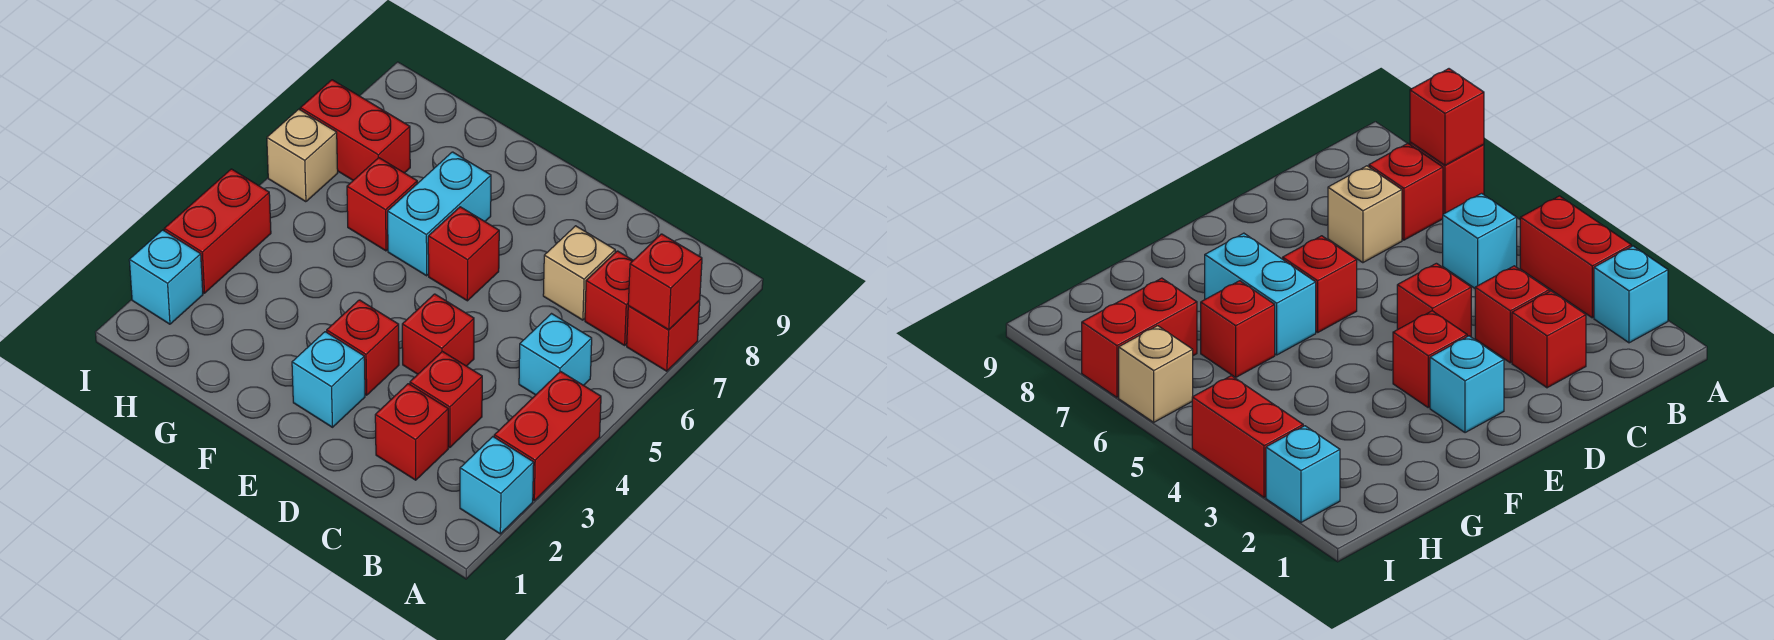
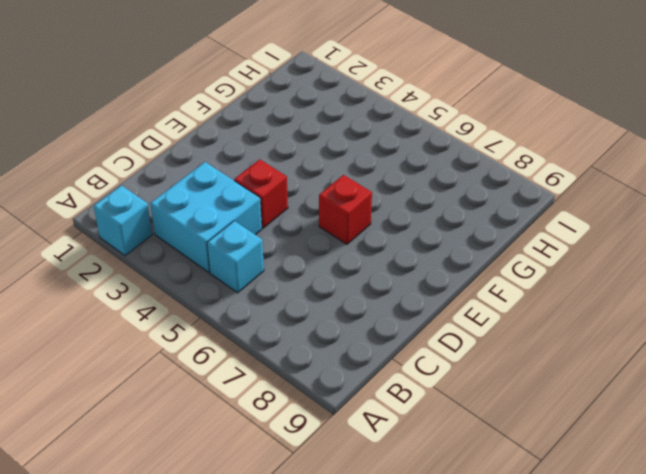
cyan 2x2 brick [150,162,262,272] -> red 1x1 brick [410,351,482,448]
none -> red 1x2 brick [494,372,601,500]
none -> red 1x1 brick [627,301,700,371]
none -> red 1x1 brick [585,251,633,345]

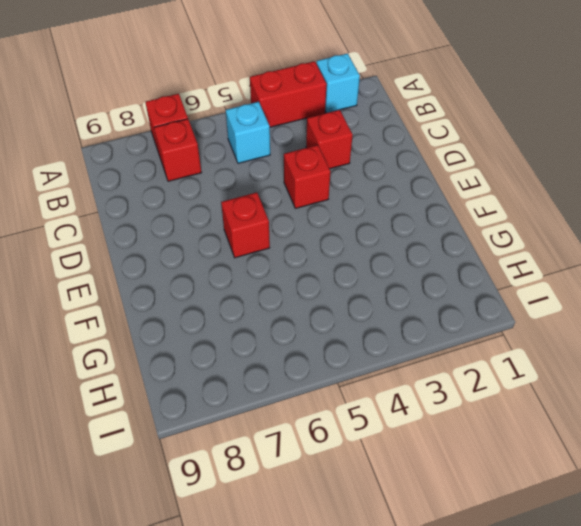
none -> red 1x1 brick [375,384,448,480]
none -> tan 1x1 brick [543,226,615,320]
none -> cyan 1x1 brick [292,332,365,427]

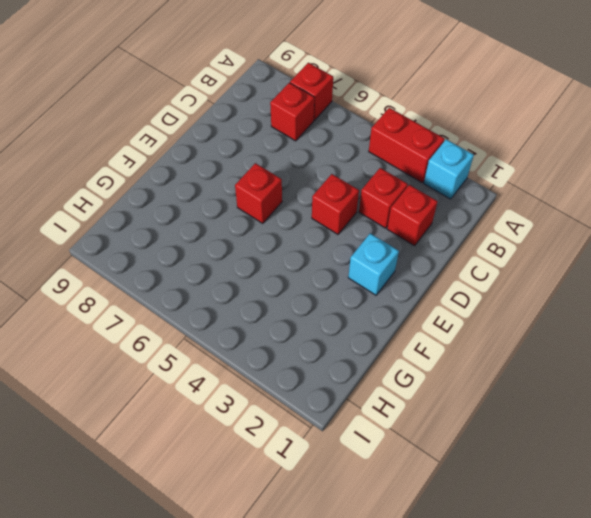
none -> cyan 1x1 brick [519,314,592,395]
none -> tan 1x1 brick [543,226,615,320]
none -> red 1x1 brick [327,300,399,395]

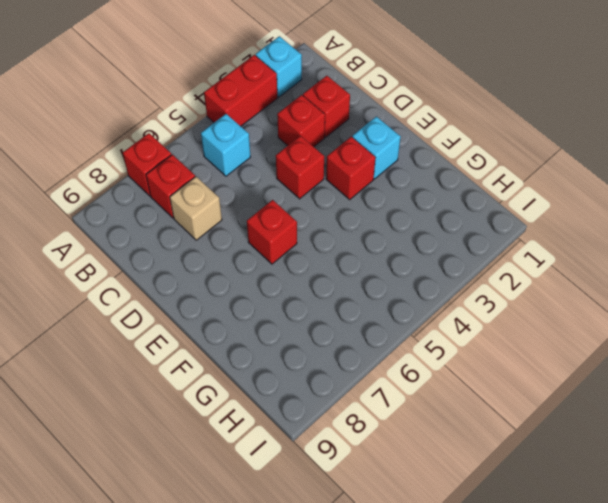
none -> cyan 1x2 brick [388,152,491,276]
none -> red 1x1 brick [347,158,417,251]
none -> red 1x2 brick [300,80,410,180]

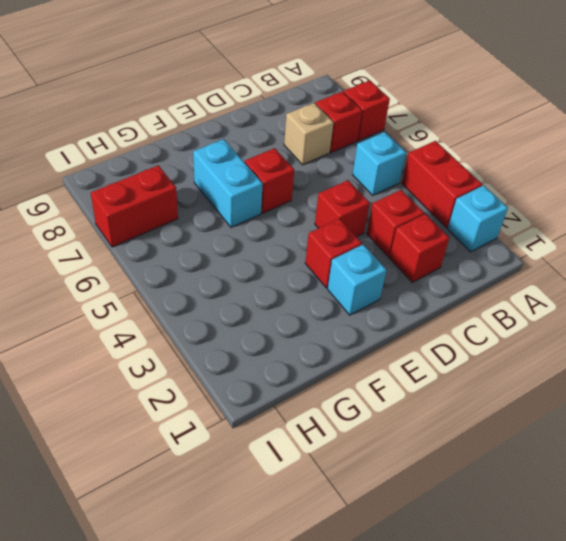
none -> red 1x1 brick [347,158,417,251]
none -> cyan 1x1 brick [129,230,203,324]
none -> red 1x2 brick [164,169,271,293]

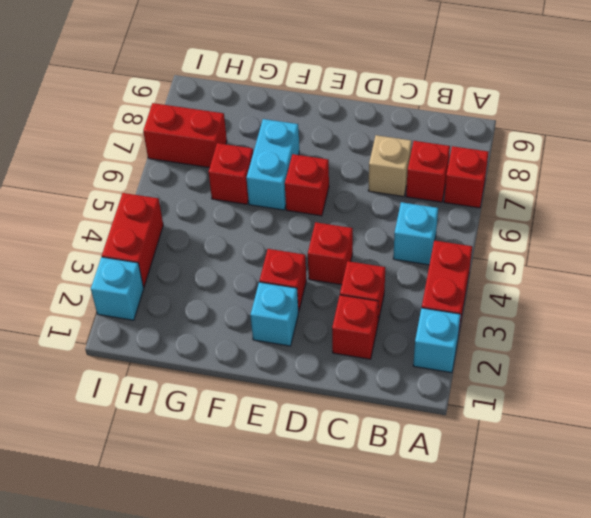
none -> tan 1x1 brick [267,109,338,202]
none -> red 1x1 brick [628,234,702,330]

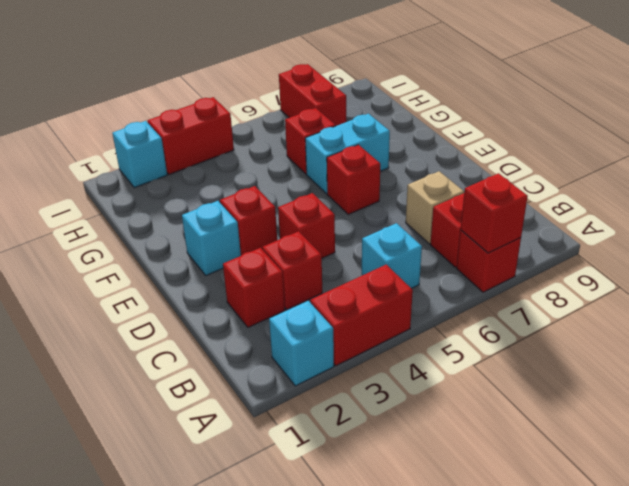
none -> tan 1x1 brick [267,109,338,202]

